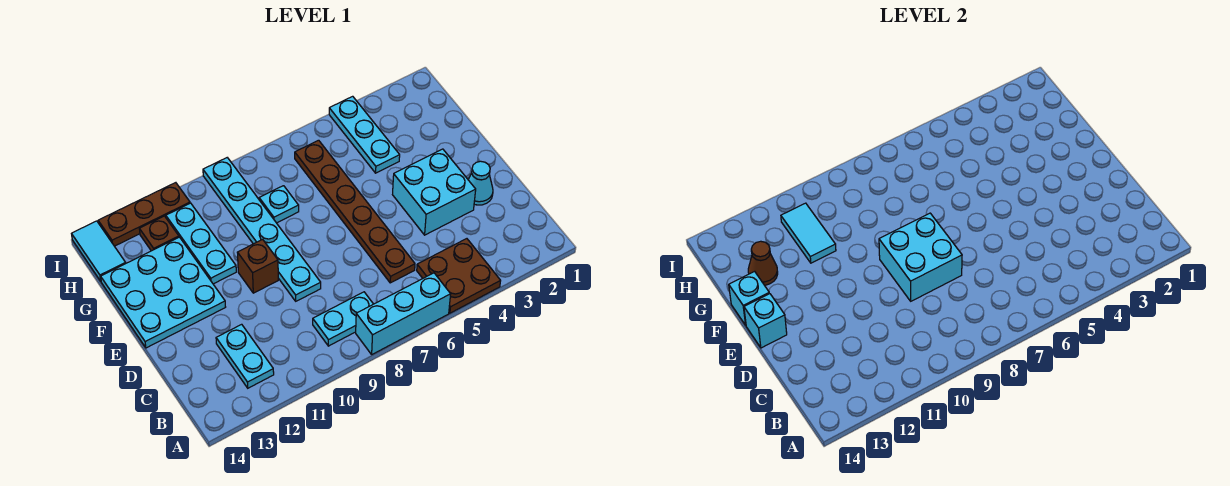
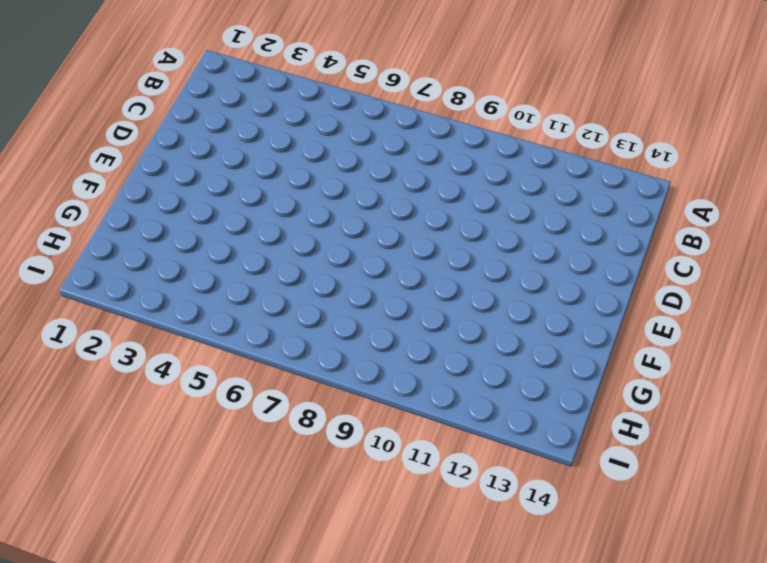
none -> brown 2x2 plate [417,239,500,313]
none -> cyan 1x3 brick [356,273,451,354]
none -> cyan 1x2 plate [313,292,373,346]

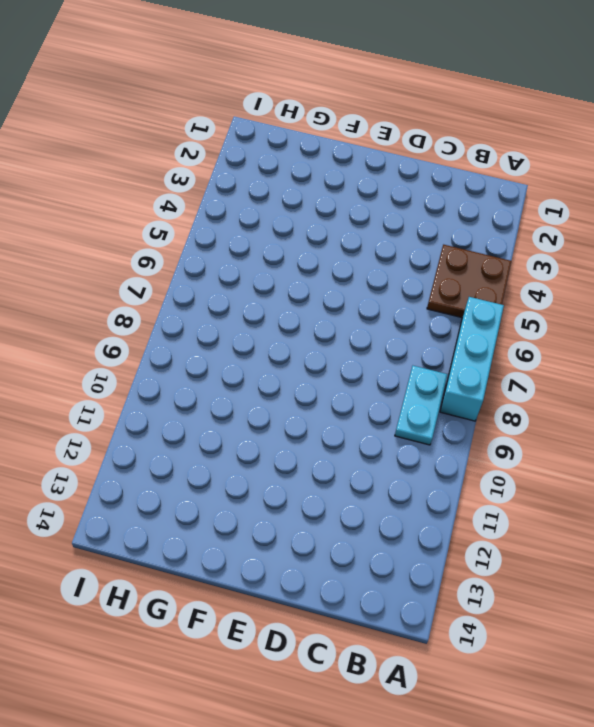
none -> cyan 1x2 plate [216,324,274,388]
none -> brown 1x6 plate [295,140,415,283]
none -> cyan 1x1 cone [468,161,493,205]

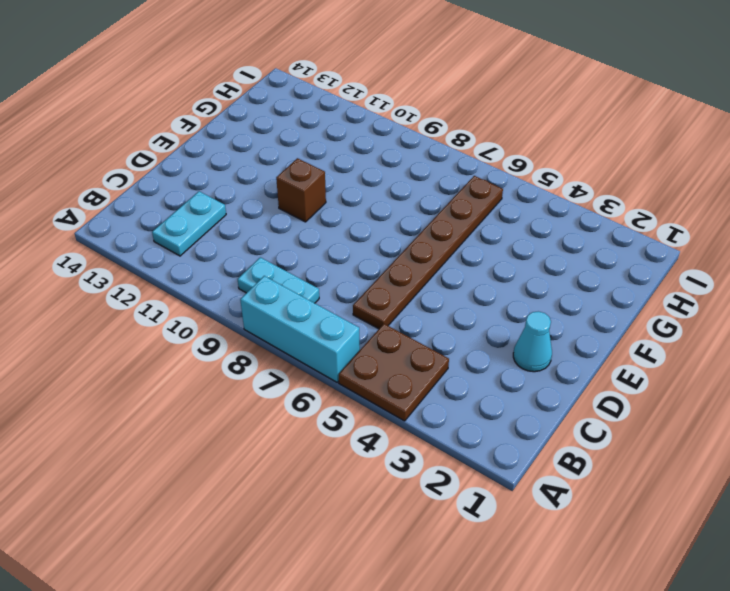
none -> cyan 2x2 brick [393,149,476,235]
none -> cyan 1x6 plate [203,158,321,301]
none -> cyan 3x3 plate [101,237,225,348]

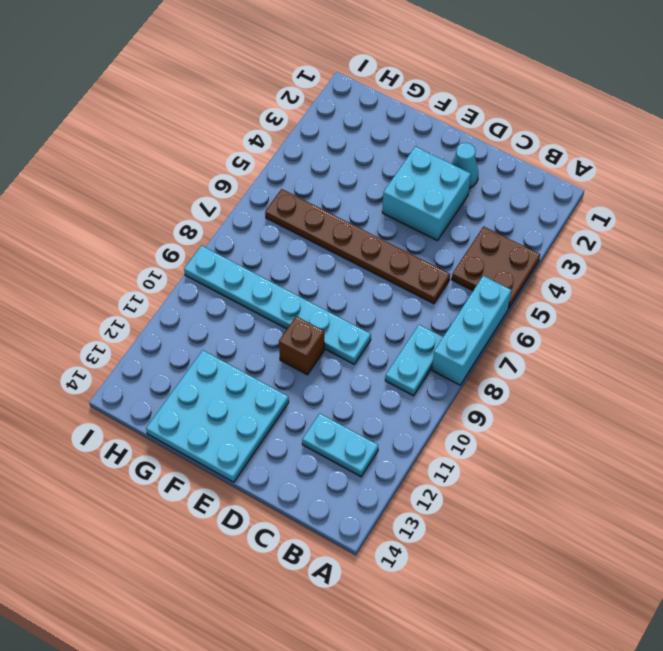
none -> cyan 1x3 plate [166,203,236,284]
none -> cyan 1x3 plate [329,96,400,173]
none -> cyan 1x1 plate [259,186,299,223]

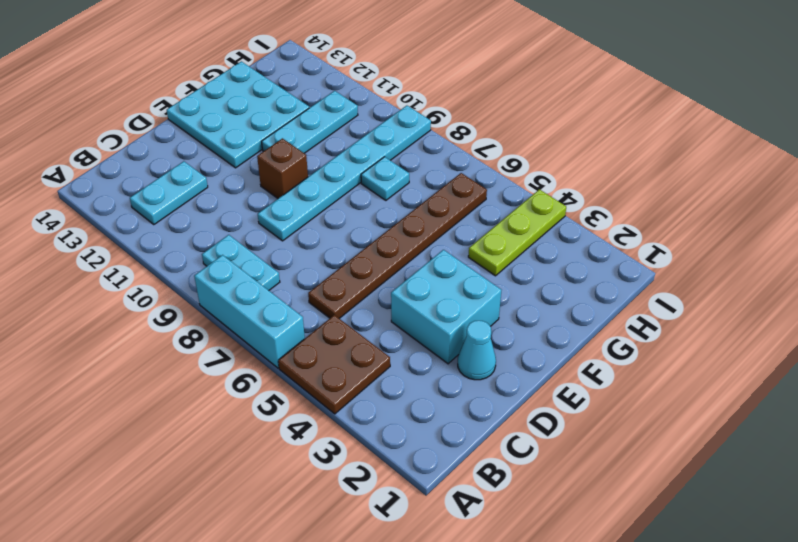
lime 1x3 plate [468,190,566,276] -> cyan 1x3 plate [329,96,400,173]
none -> brown 1x1 plate [140,216,179,251]
none -> cyan 1x2 tile [72,221,126,281]
none -> brown 1x3 plate [98,183,190,246]

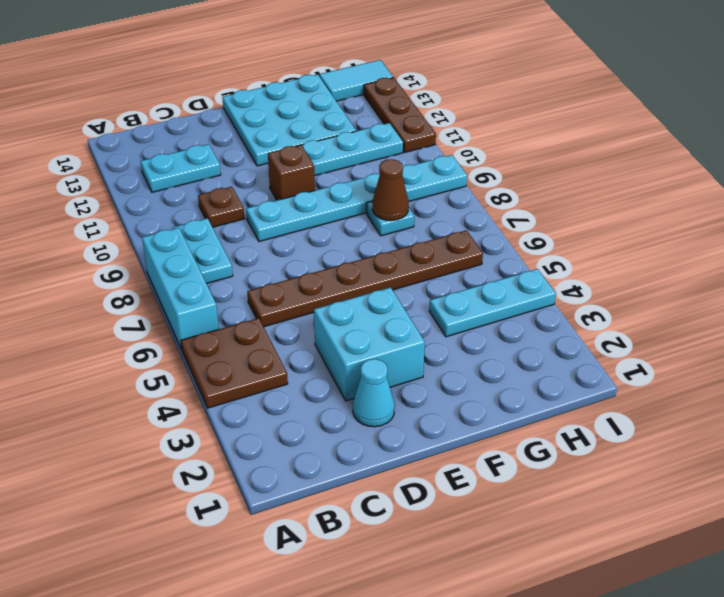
brown 1x1 plate [198,187,245,227] -> brown 1x1 plate moved to [140,216,179,251]
brown 1x1 cone [372,159,409,221] -> brown 1x1 cone moved to [748,241,778,285]
none -> cyan 2x2 brick [879,213,962,301]
none -> cyan 1x1 brick [744,294,787,348]
none -> cyan 1x1 brick [729,271,769,325]

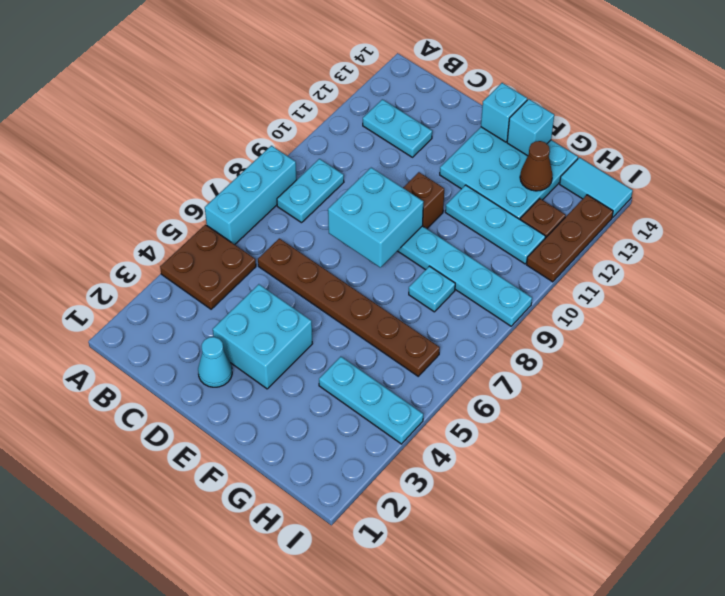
none -> cyan 1x2 tile [781,203,836,263]

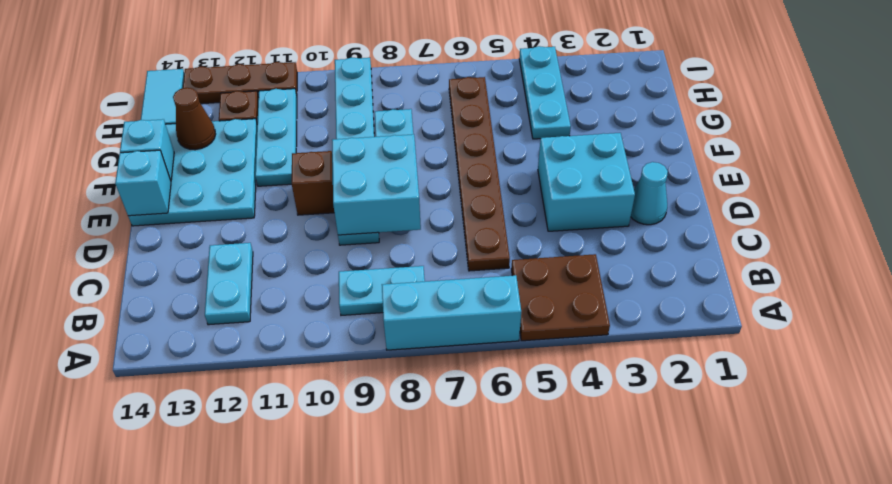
none -> cyan 1x2 tile [781,203,836,263]

